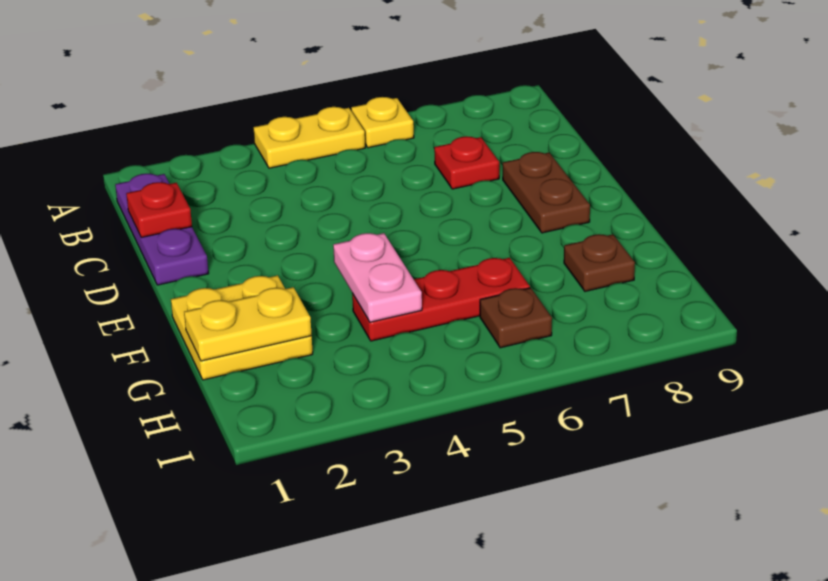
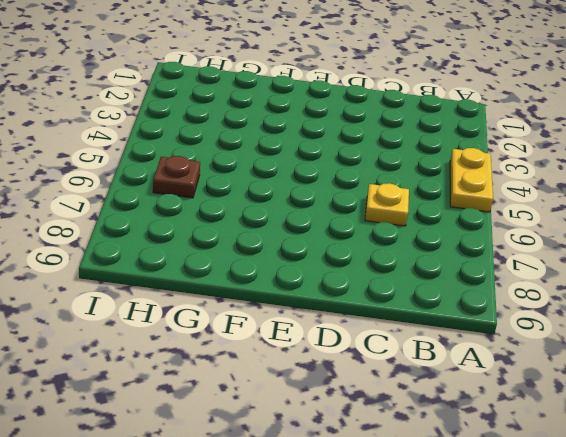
yellow 1x1 plate [365,183,409,226] -> yellow 1x1 plate moved to [351,97,414,148]
none -> purple 1x3 plate [115,174,209,285]
none -> red 1x1 plate [434,136,499,189]
none -> brown 1x2 plate [503,152,590,233]

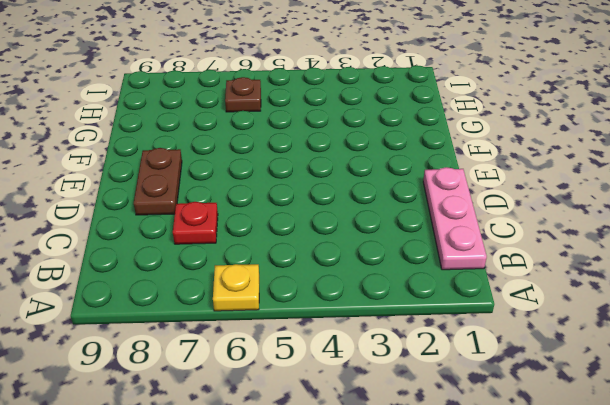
pink 1x3 plate [423,167,487,270] -> purple 1x3 plate [115,174,209,285]
none -> yellow 1x2 plate [254,107,365,168]
none -> yellow 2x2 plate [171,275,313,380]
none -> red 1x3 plate [352,258,530,341]

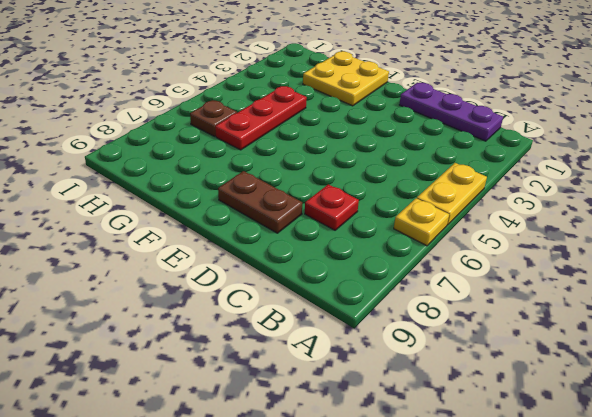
none -> brown 1x1 plate [564,234,635,291]
none -> red 1x1 plate [126,182,192,237]
none -> pink 1x2 plate [333,233,422,322]

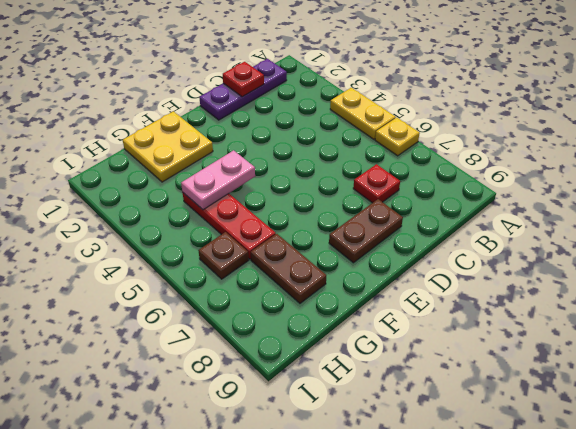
brown 1x2 plate [251,234,326,303] -> brown 1x1 plate [564,234,635,291]
none -> yellow 1x2 plate [184,287,312,361]

